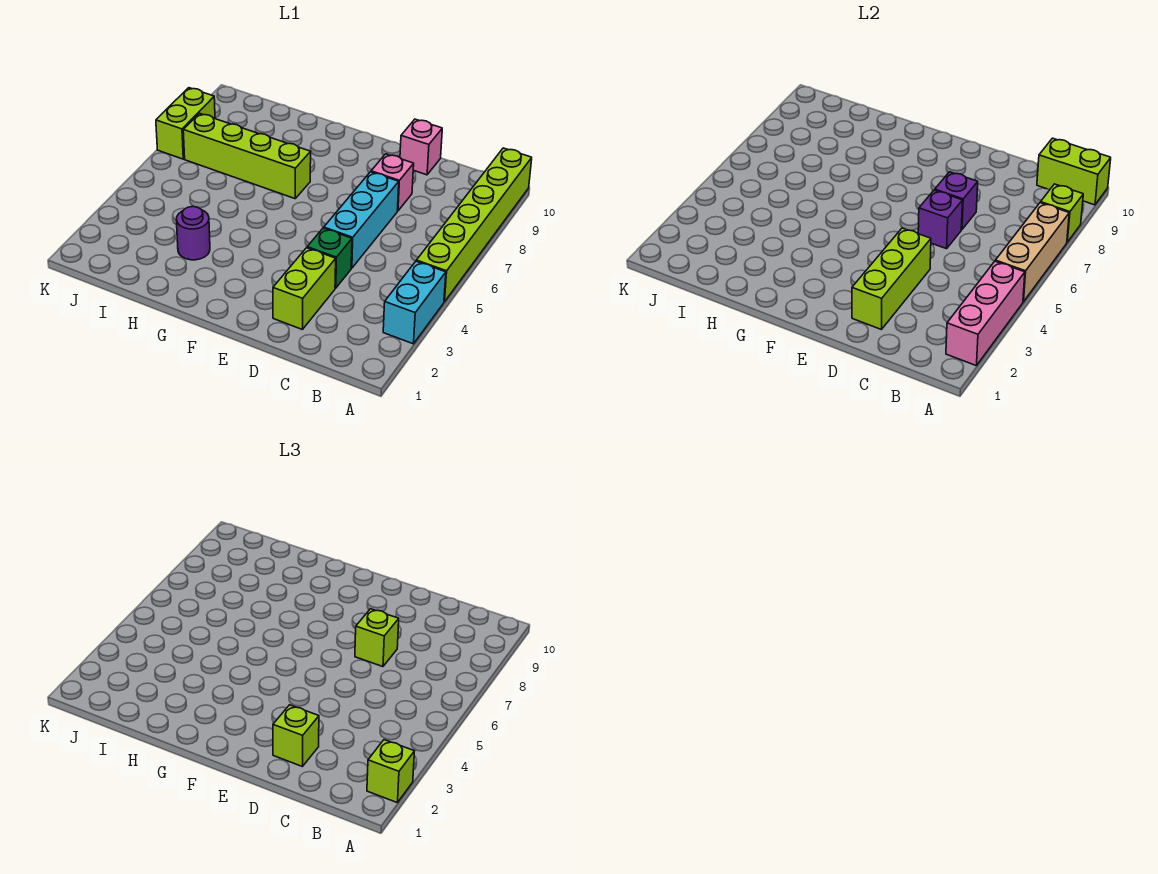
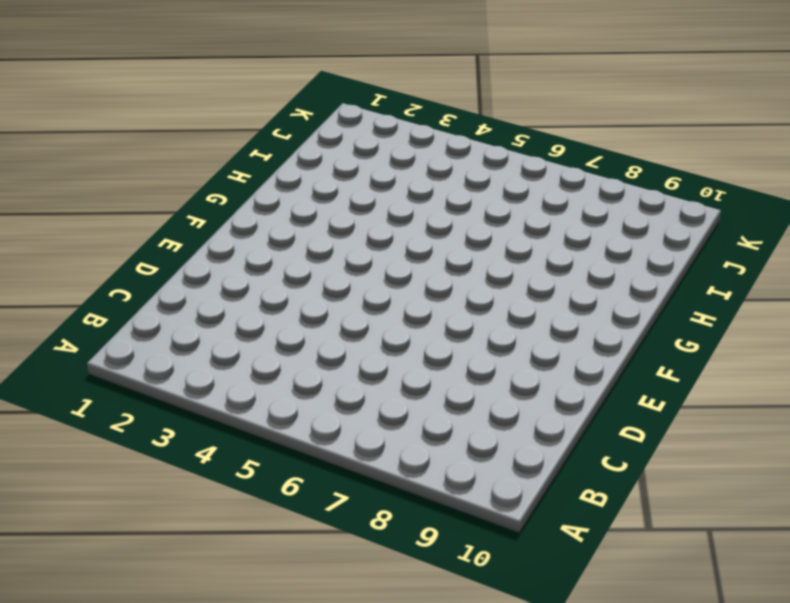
none -> cyan 1x2 brick [383,261,446,344]
none -> lime 1x6 brick [416,148,532,302]
none -> lime 1x2 brick [273,248,336,330]

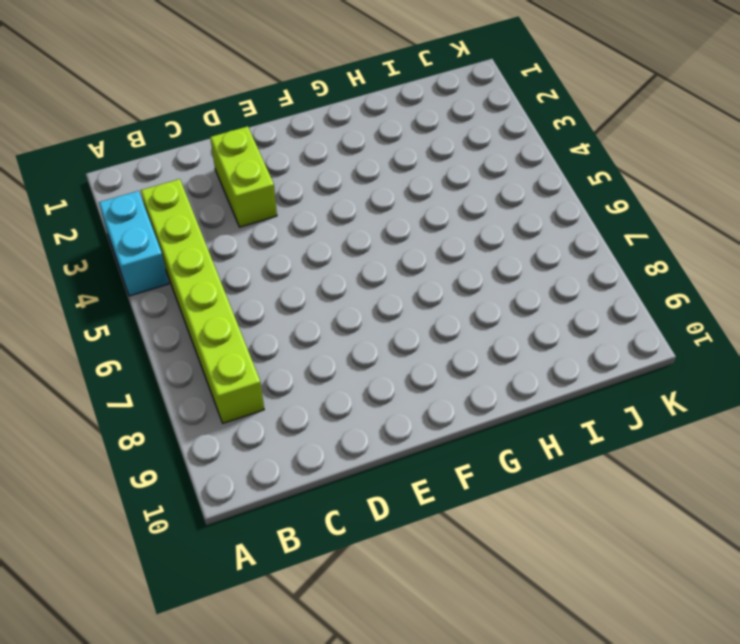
lime 1x6 brick [141,179,264,423] -> lime 1x6 brick moved to [416,148,532,302]
none -> green 1x1 brick [307,228,352,288]
none -> cyan 1x3 brick [324,172,399,268]
none -> pink 1x1 brick [371,154,414,211]

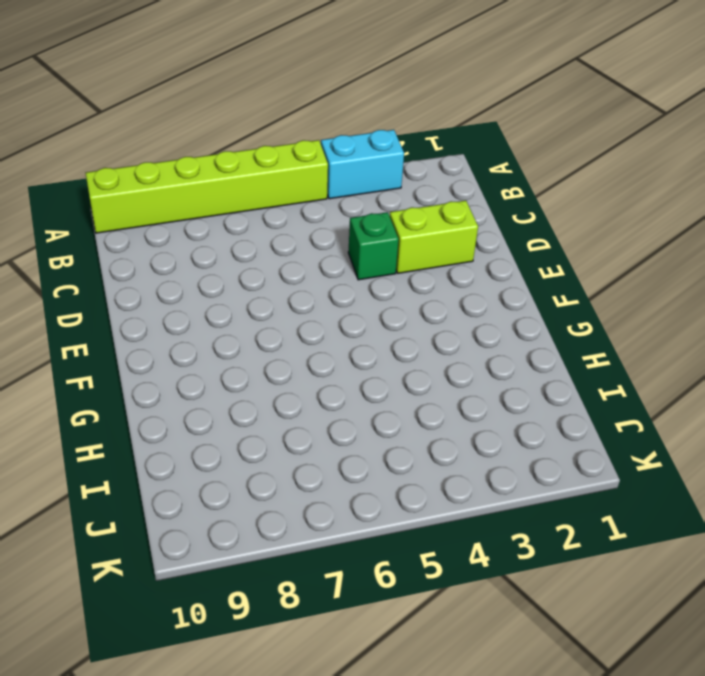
none -> cyan 1x3 brick [324,172,399,268]
none -> pink 1x1 brick [371,154,414,211]
none -> pink 1x1 brick [400,119,442,175]

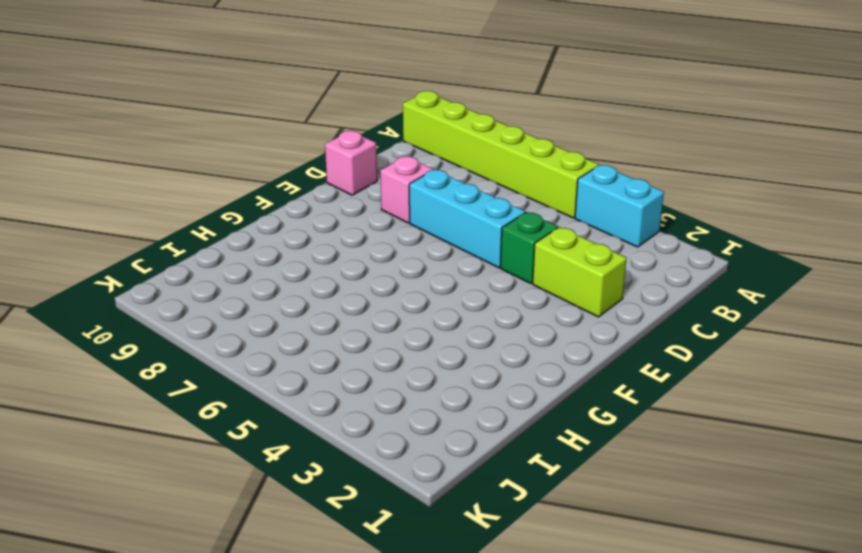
none -> lime 1x4 brick [183,113,311,199]
none -> purple 1x1 round brick [176,207,210,260]
none -> lime 1x2 brick [156,88,215,159]

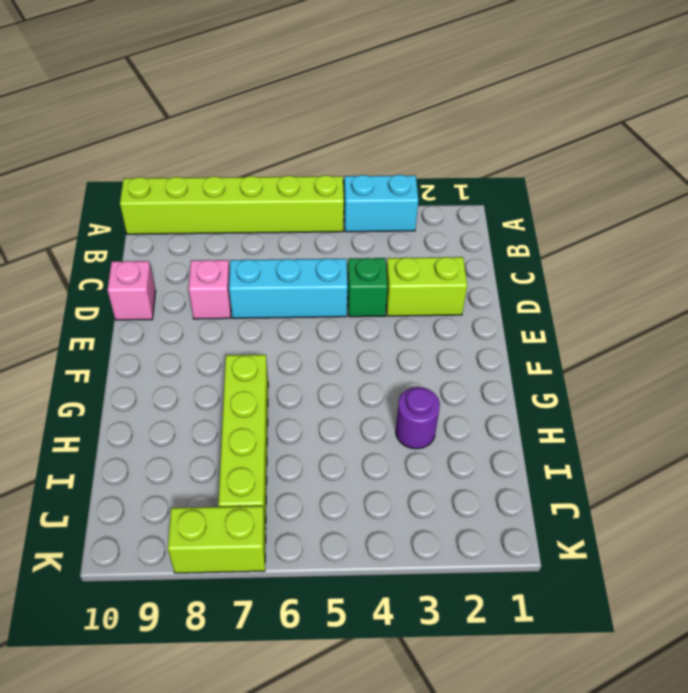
none -> pink 1x3 brick [946,261,1025,366]
none -> tan 1x3 brick [995,203,1069,302]
none -> lime 1x1 brick [1041,184,1083,242]

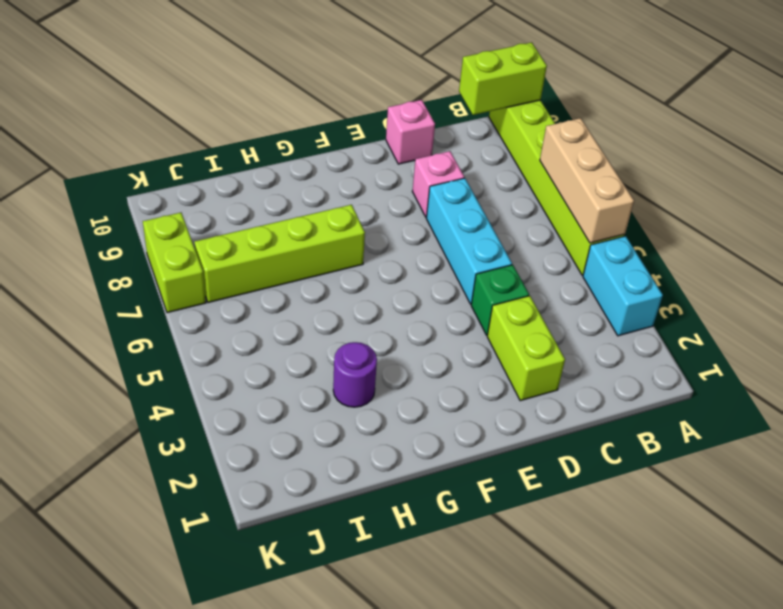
none -> pink 1x3 brick [946,261,1025,366]
none -> lime 1x1 brick [1041,184,1083,242]
none -> lime 1x3 brick [852,228,931,330]

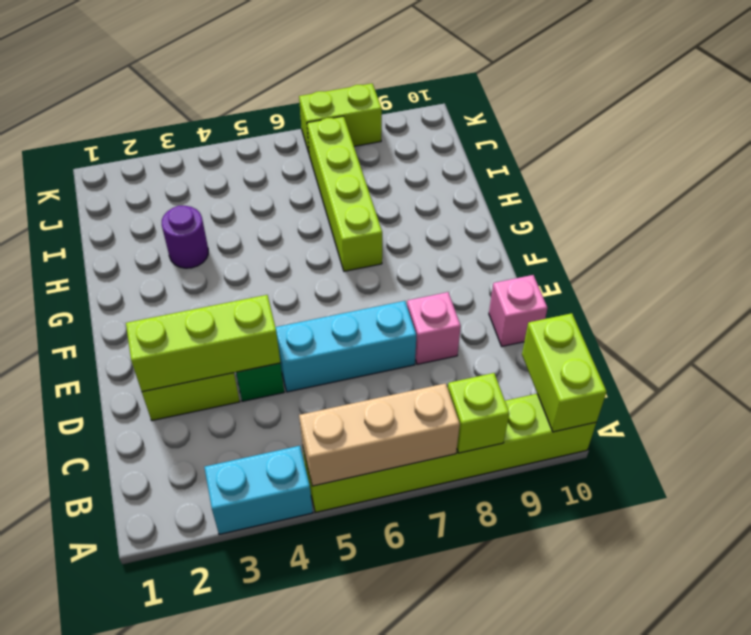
none -> pink 1x3 brick [946,261,1025,366]
none -> purple 1x1 brick [918,190,963,249]
none -> purple 1x1 brick [935,172,978,230]

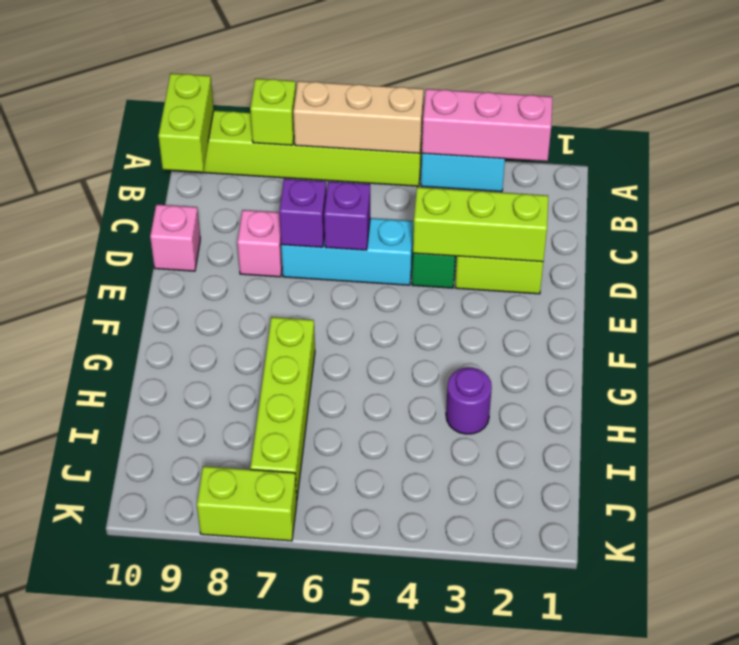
none -> lime 1x1 brick [367,740,414,803]
none -> lime 1x1 brick [273,705,319,767]
none -> lime 1x1 brick [355,609,399,667]

